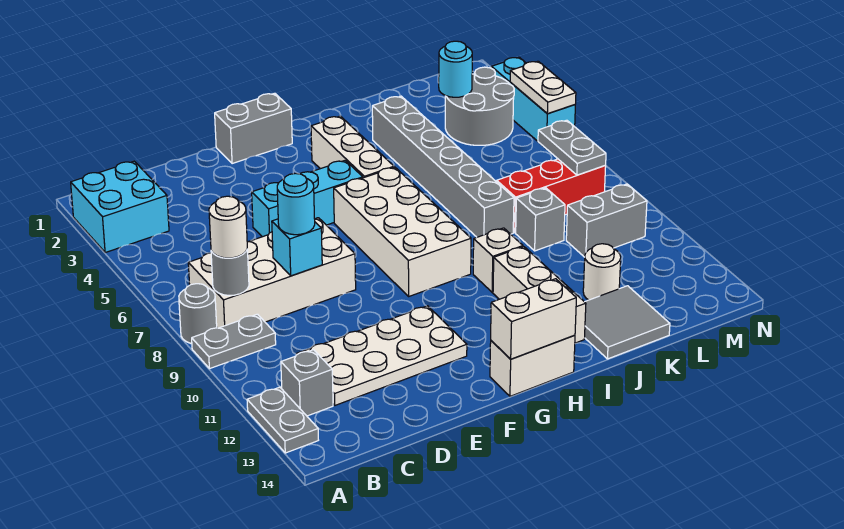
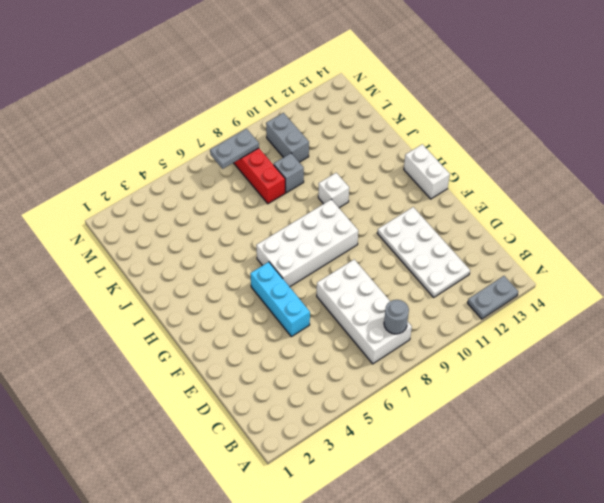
none -> cyan 2x2 brick [71,161,169,253]
none -> grey 1x1 round brick [179,284,217,344]
none -> grey 1x2 plate [192,314,276,369]
none -> grey 1x1 brick [281,350,333,416]

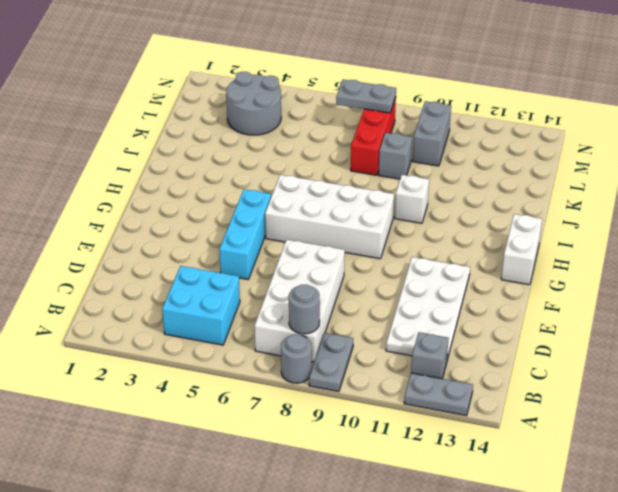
cyan 2x2 brick [162,266,240,345] -> cyan 2x2 brick moved to [71,161,169,253]
none -> grey 1x2 brick [215,93,292,164]
none -> white 1x3 brick [311,116,394,178]
none -> white 1x3 brick [493,247,586,343]
none -> grey 1x6 brick [372,96,514,237]

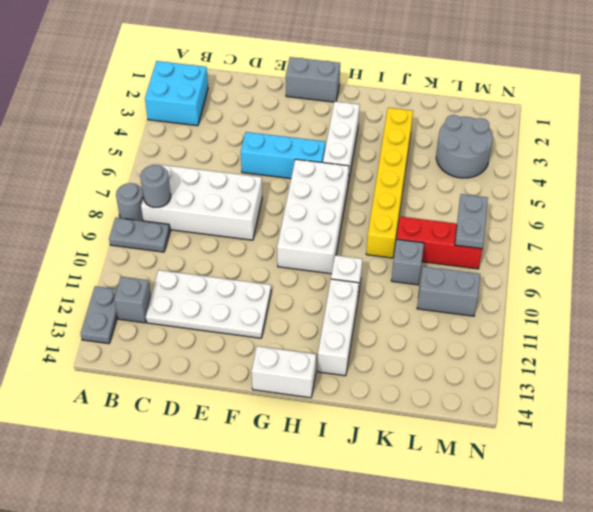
yellow 1x6 brick [366,108,413,258] -> grey 1x6 brick [372,96,514,237]
none -> grey 2x2 tile [585,286,670,359]
none -> white 1x1 round brick [583,244,621,300]
none -> cyan 1x3 brick [491,57,575,146]
none -> cyan 1x1 brick [272,219,322,276]

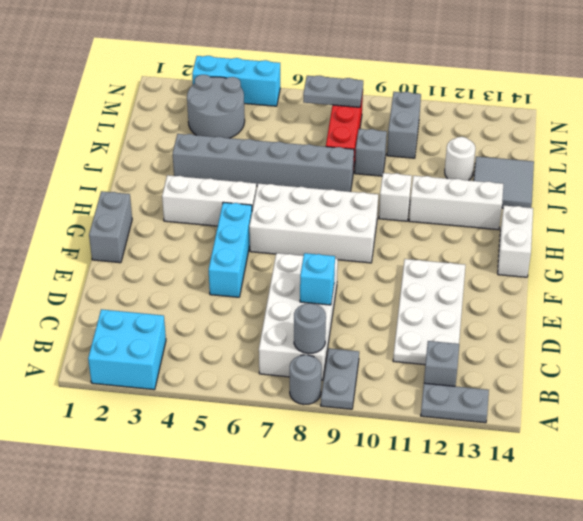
none -> white 1x2 brick [491,279,576,359]
none -> cyan 1x1 round brick [439,41,472,97]
none -> white 1x2 plate [510,61,576,114]
none -> white 1x1 round brick [209,196,247,258]

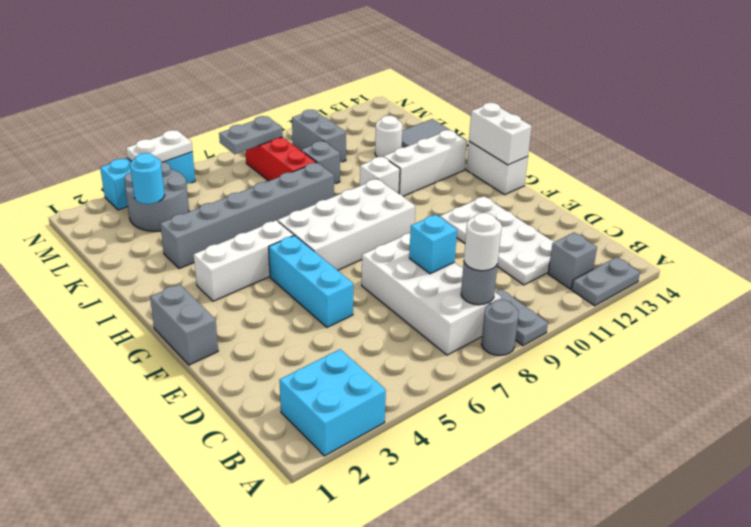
none -> cyan 1x1 round brick [277,173,315,235]

